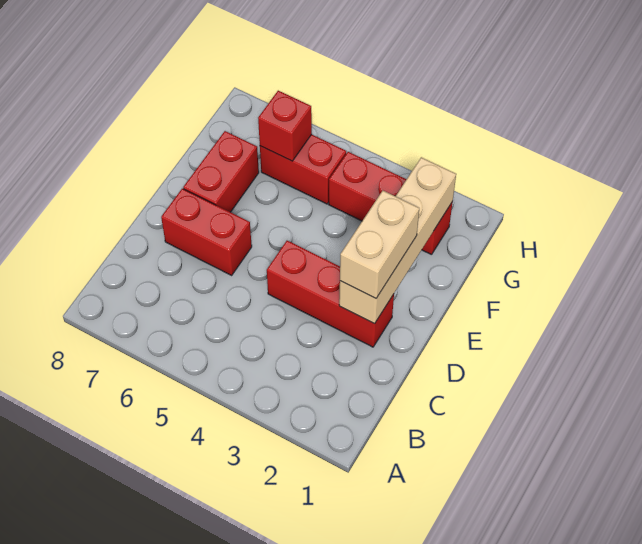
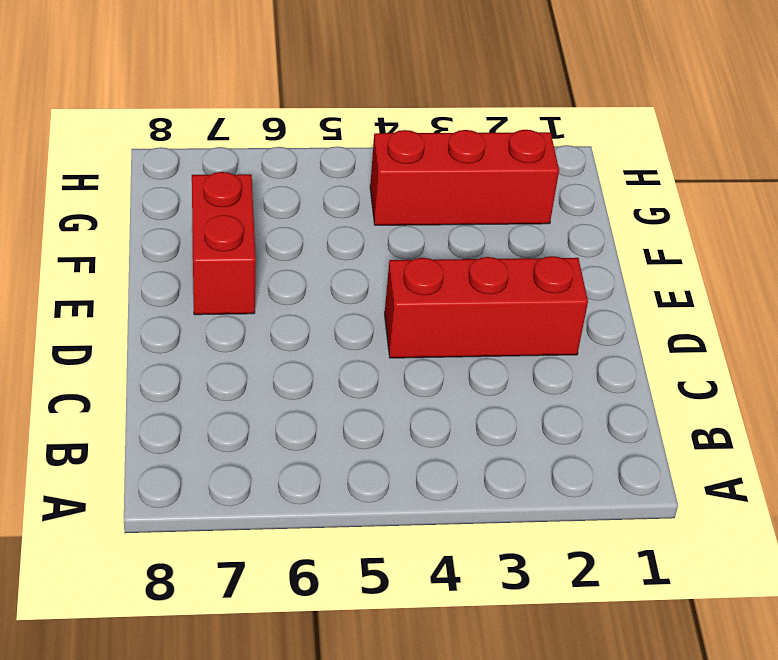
none -> red 1x2 brick [161,189,252,275]
none -> red 1x2 brick [260,134,346,204]

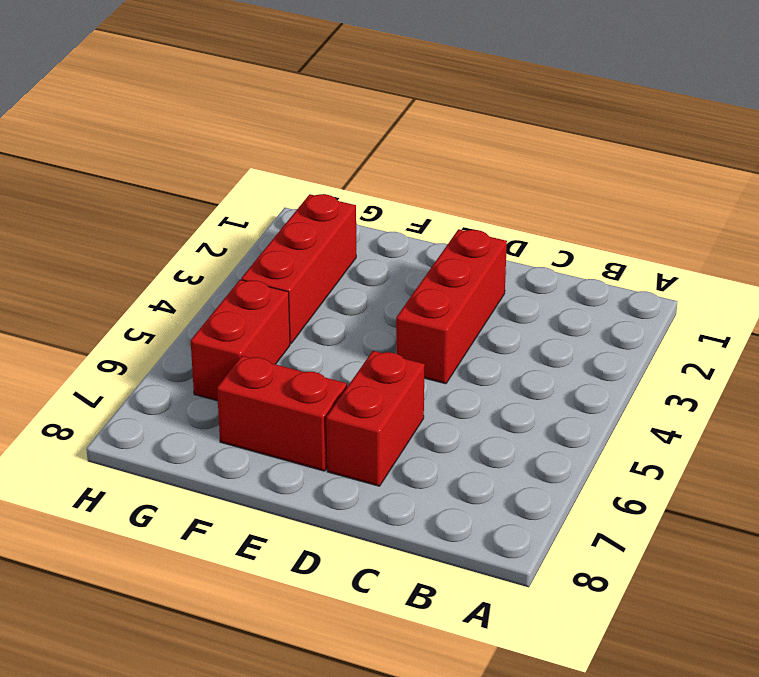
none -> tan 1x4 brick [339,157,456,324]
none -> red 1x1 brick [258,91,312,161]

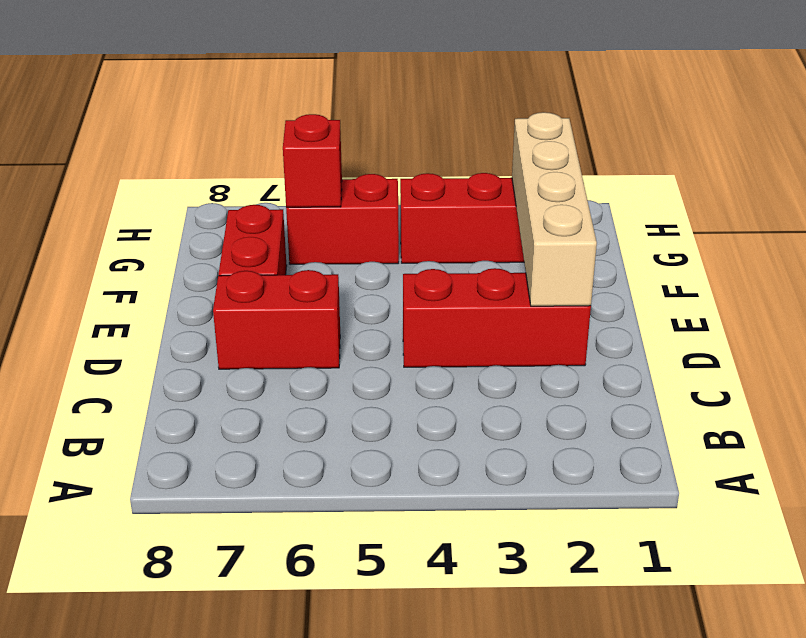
none -> tan 1x2 brick [340,191,419,298]

